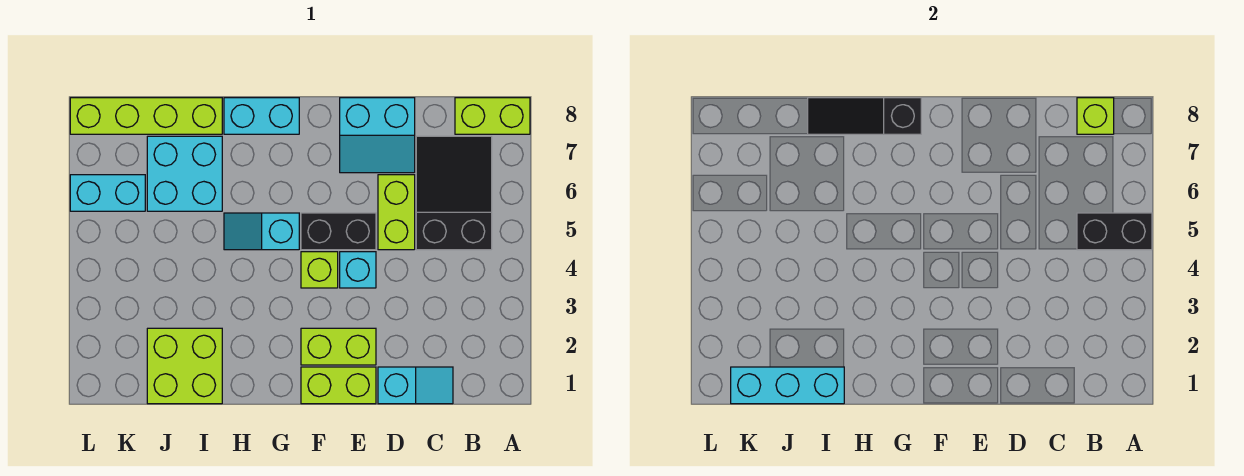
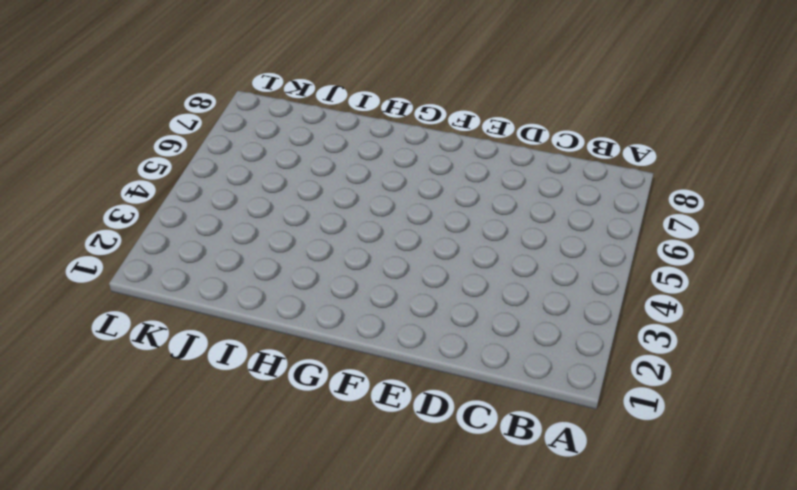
none -> lime 1x2 brick [455,98,530,134]
none -> black 2x3 slope [416,136,492,250]
none -> cyan 1x2 slope [378,367,453,404]

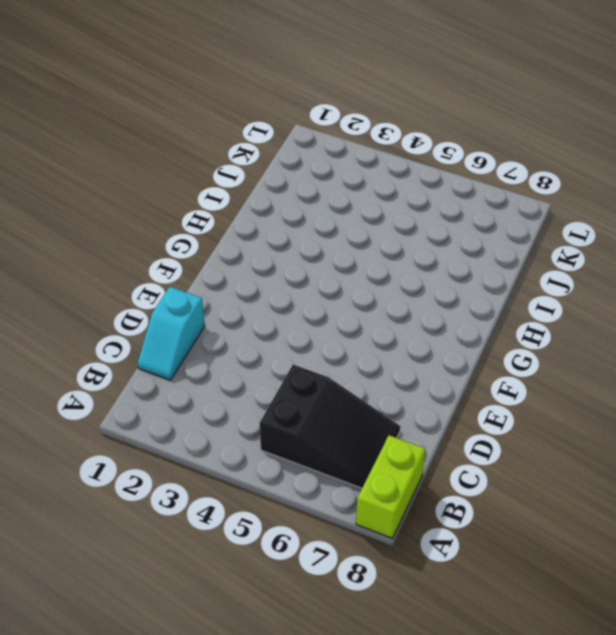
none -> lime 1x2 brick [378,175,415,250]
none -> cyan 2x2 slope [340,98,415,173]
none -> lime 1x2 brick [301,367,376,404]

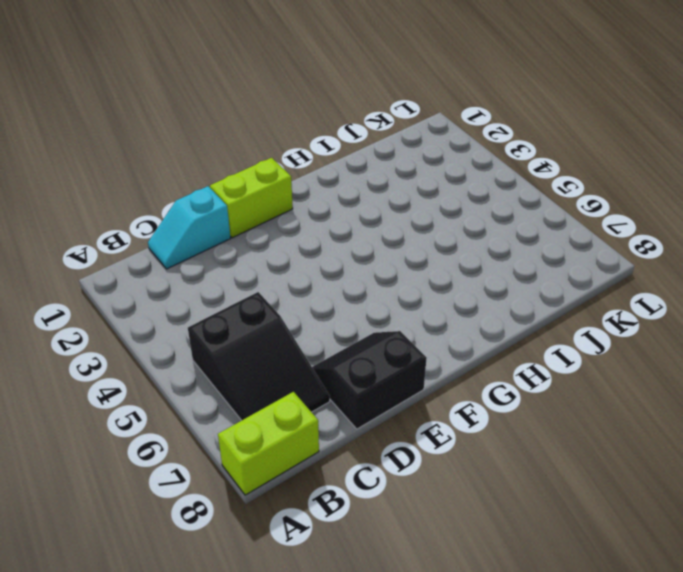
black 2x2 slope [312,331,427,429] -> cyan 2x2 slope [340,98,415,173]
none -> lime 1x2 brick [378,175,415,250]
none -> lime 1x2 brick [301,328,376,365]
none -> cyan 1x1 brick [340,252,376,288]

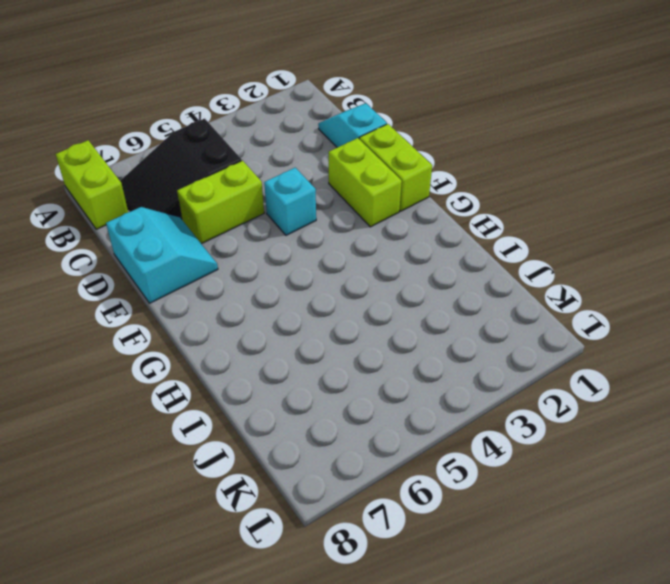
none -> black 1x2 brick [301,213,376,250]
none -> lime 1x1 brick [301,252,338,288]
none -> cyan 1x2 slope [224,213,299,250]

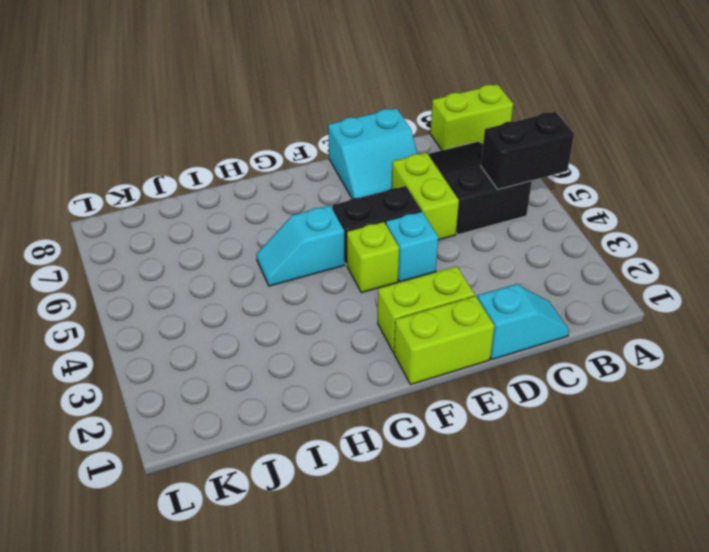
none -> cyan 1x2 brick [224,98,299,134]
none -> lime 2x2 brick [147,328,222,404]
none -> cyan 2x2 brick [147,136,222,211]

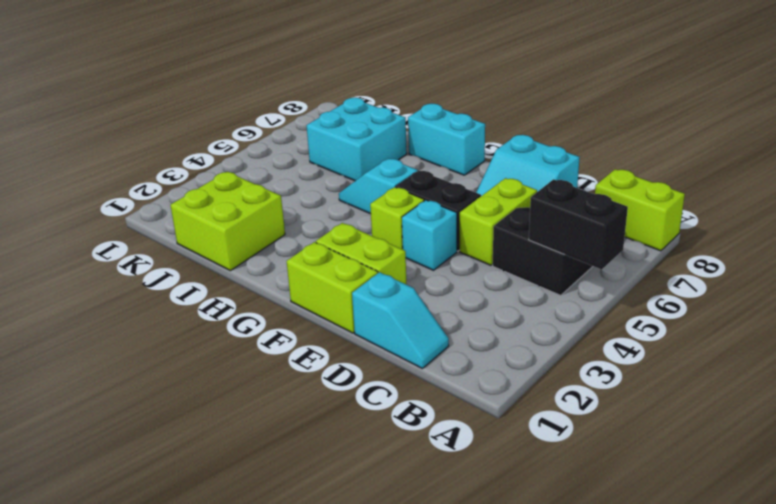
none -> lime 1x4 brick [70,98,222,134]
none -> cyan 1x2 brick [70,175,145,211]
none -> lime 1x1 brick [1077,98,1114,134]

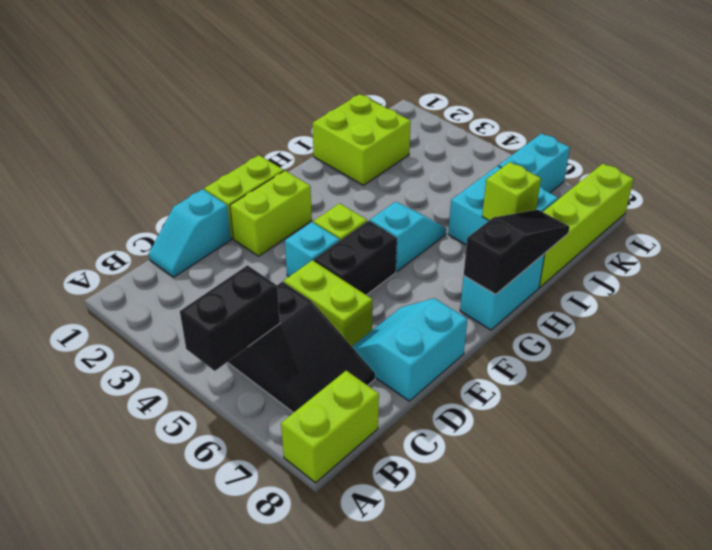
lime 1x1 brick [482,162,541,220] -> lime 1x1 brick moved to [1077,98,1114,134]
none -> cyan 1x3 brick [731,367,844,404]

